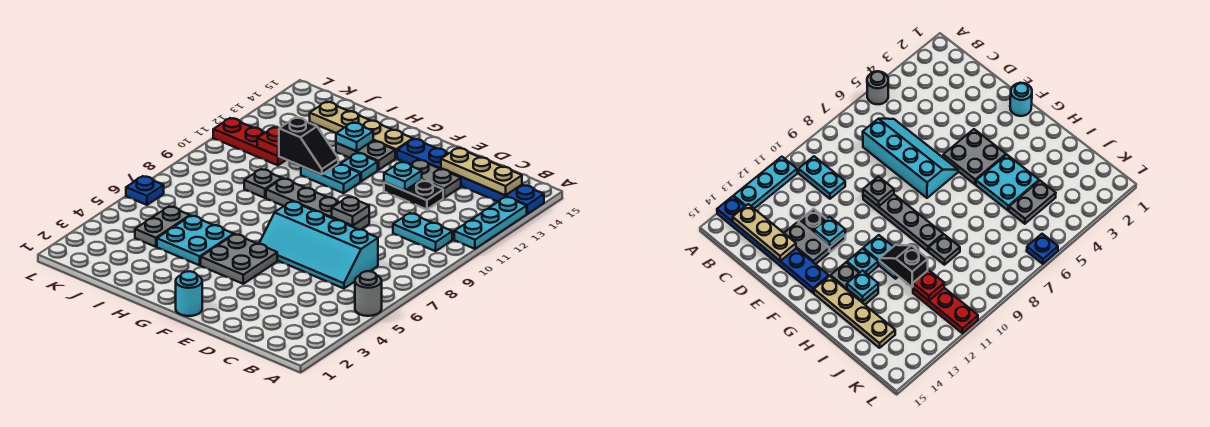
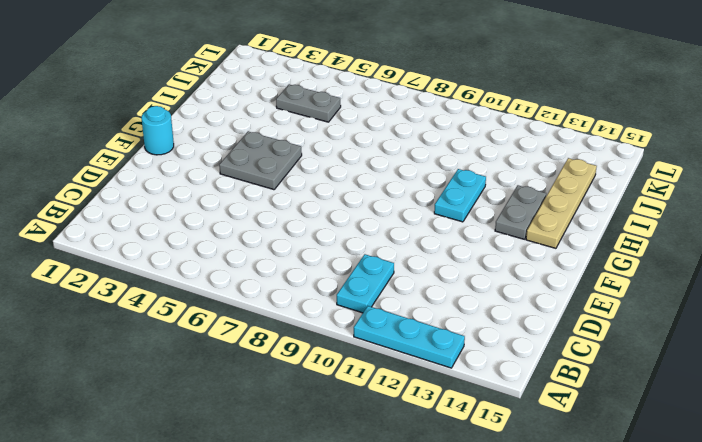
none -> grey 1x1 round brick [355,271,382,316]
none -> blue 1x6 plate [397,139,544,214]
none -> cyan 2x4 slope [259,201,378,288]

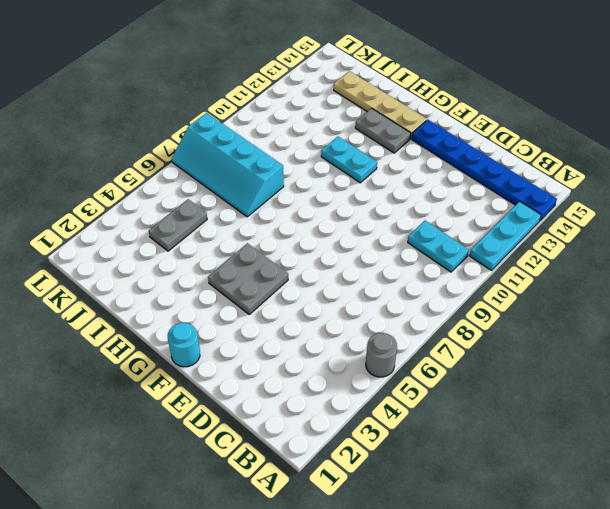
cyan 2x4 slope [172,113,284,217] -> cyan 2x4 slope moved to [259,201,378,288]
none -> black 1x2 plate [384,180,443,209]
none -> grey 1x2 plate [411,160,461,198]
none -> grey 1x4 plate [266,178,369,230]

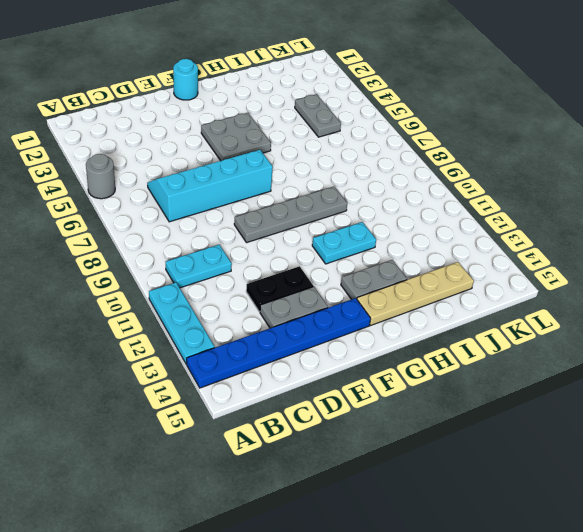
none -> cyan 1x1 plate [340,153,378,181]
none -> cyan 2x2 plate [157,216,234,265]
none -> grey 1x1 plate [244,169,282,198]

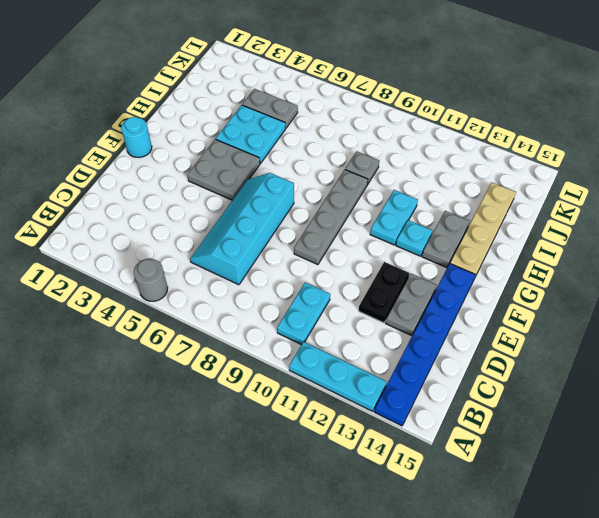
none -> red 1x3 plate [213,118,286,165]
none -> blue 1x1 plate [126,176,164,205]
none -> tan 1x3 plate [441,148,522,195]

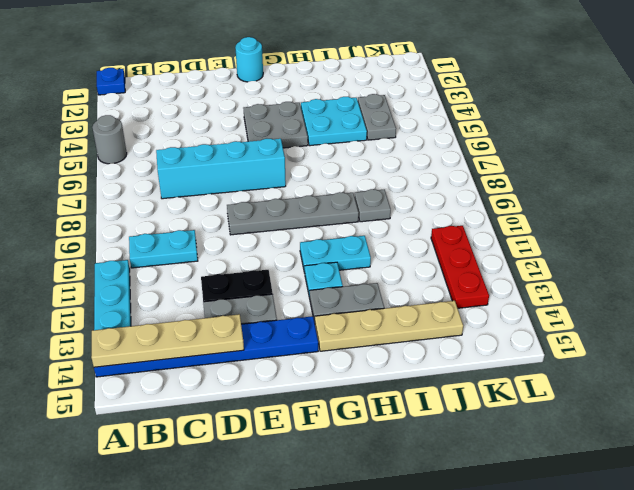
blue 1x1 plate [97,68,125,95] -> blue 1x1 plate moved to [126,176,164,205]
tan 1x4 plate [91,314,244,367] -> tan 1x3 plate [441,148,522,195]
red 1x3 plate [431,226,489,308] -> red 1x3 plate turned to [213,118,286,165]
none -> grey 1x1 plate [332,197,369,226]
none -> cyan 1x1 plate [384,162,422,191]
none -> black 1x2 slope [279,117,338,175]

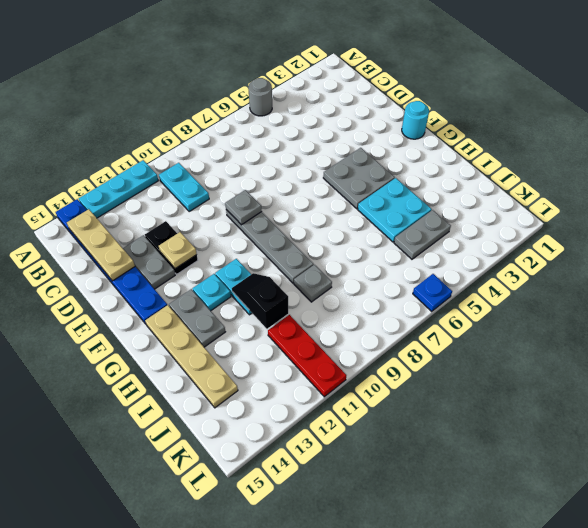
tan 1x1 plate [159,232,197,269] -> cyan 1x1 plate [384,162,422,191]
none -> cyan 2x4 slope [259,201,378,288]
none -> cyan 1x1 plate [336,122,373,151]
none -> red 1x1 plate [257,127,279,156]

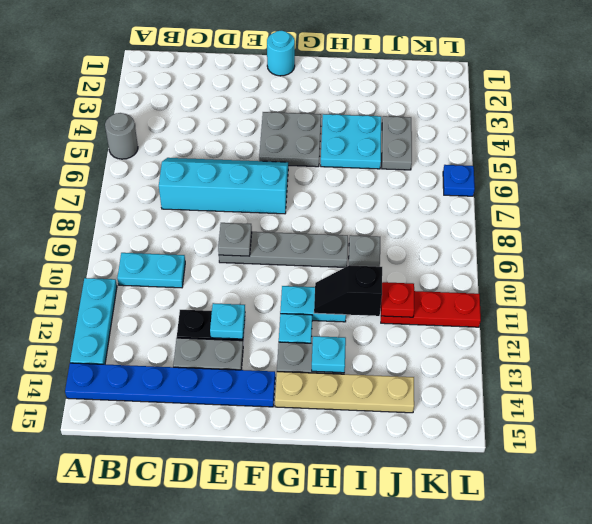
none -> tan 1x3 plate [441,148,522,195]

